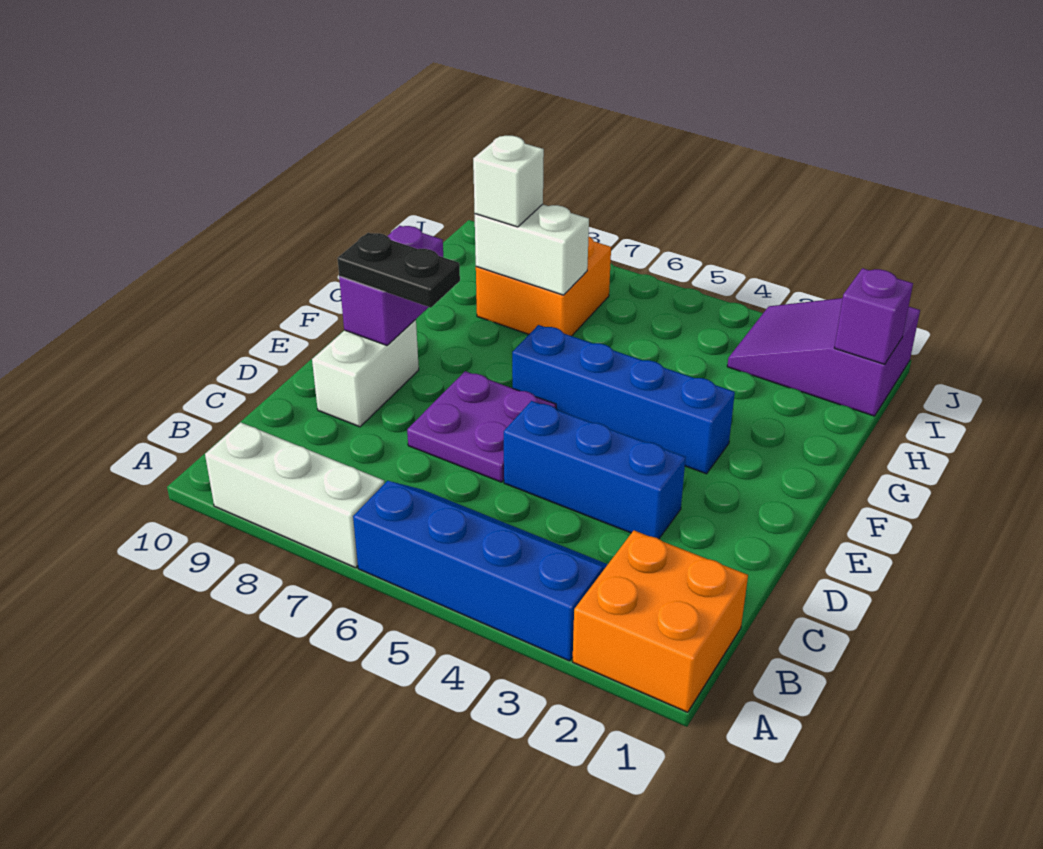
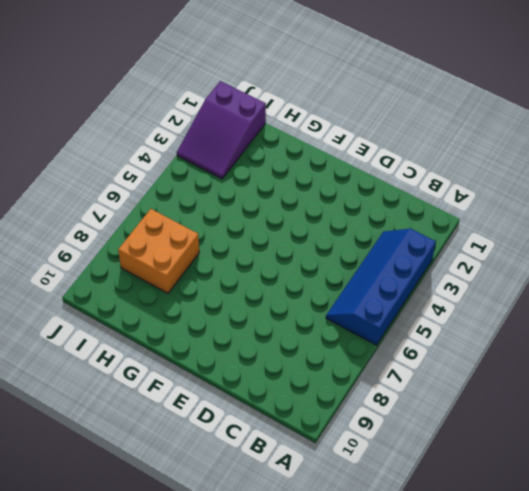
none -> orange 2x2 brick [573,530,748,712]
none -> white 1x3 brick [205,422,384,568]
none -> blue 1x3 brick [504,401,686,539]

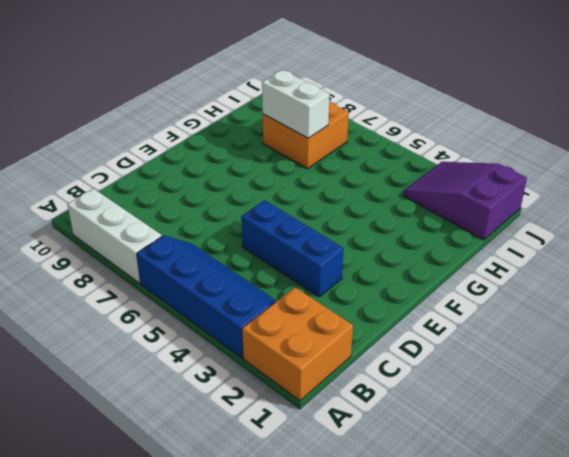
none -> purple 2x2 plate [407,371,556,482]
none -> white 1x2 brick [312,320,419,427]
none -> blue 1x4 brick [512,325,735,474]

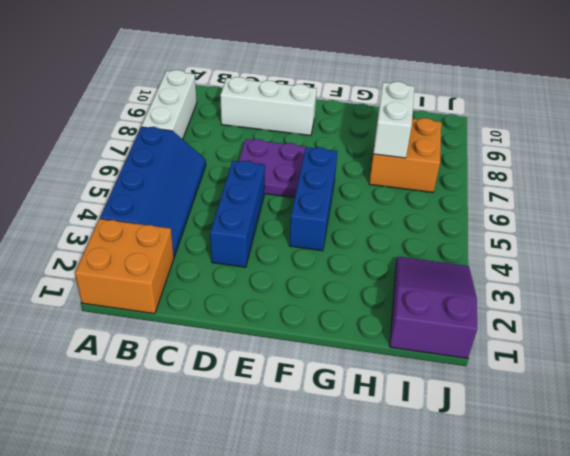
white 1x3 brick [220,77,317,136] -> white 1x2 brick [312,320,419,427]
blue 1x3 brick [289,147,338,251] -> blue 1x4 brick [512,325,735,474]
none -> purple 1x2 brick [339,226,443,345]
none -> purple 1x1 brick [834,268,913,364]
none -> black 1x2 plate [338,233,460,308]

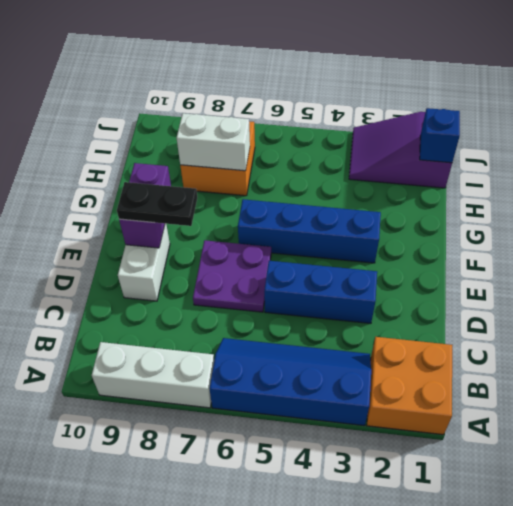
blue 1x1 brick [420,108,460,163] -> purple 1x1 brick [834,268,913,364]
none -> white 1x1 brick [473,136,544,227]

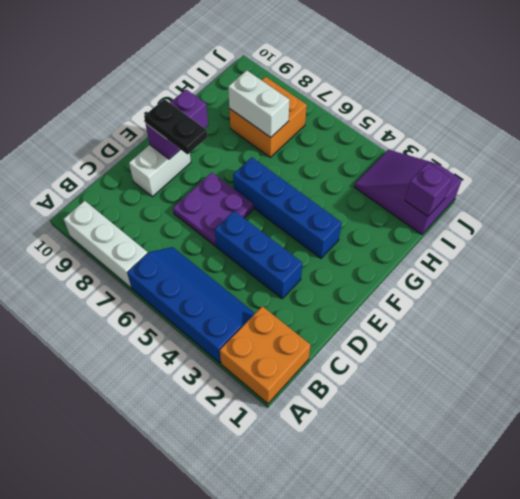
none -> white 1x1 brick [473,136,544,227]

